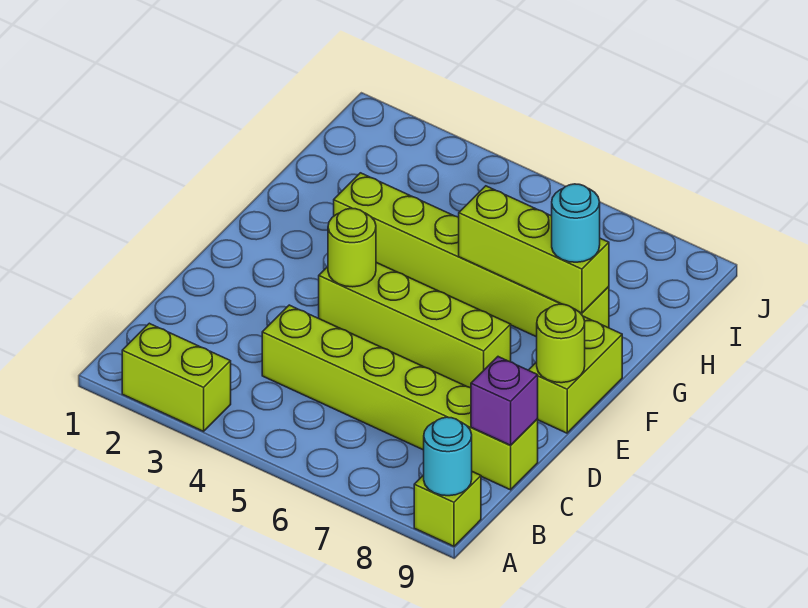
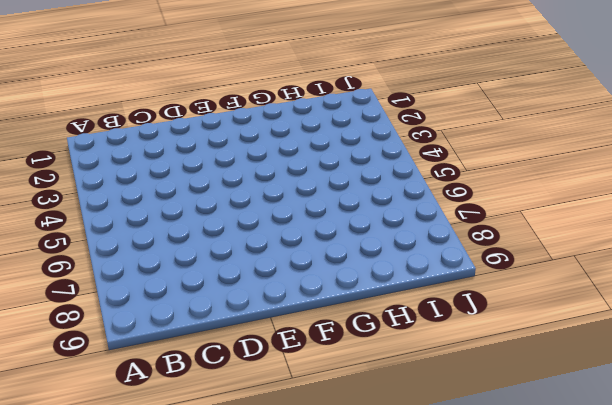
none -> lime 1x2 brick [122,323,231,431]
none -> lime 1x1 brick [414,472,481,546]
none -> lime 1x6 brick [262,305,538,490]

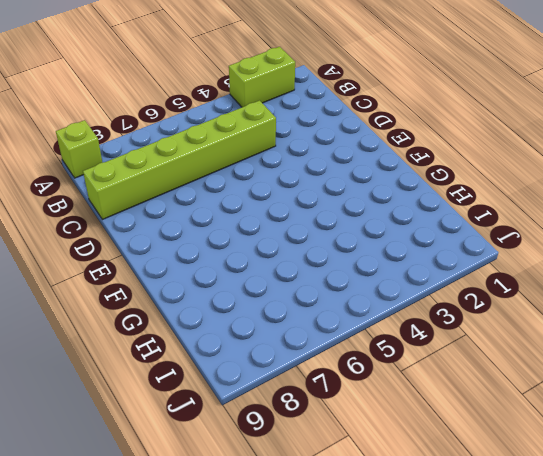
none -> lime 1x4 brick [319,263,511,388]
none -> lime 1x2 brick [529,316,622,433]
none -> lime 1x6 brick [334,173,609,337]

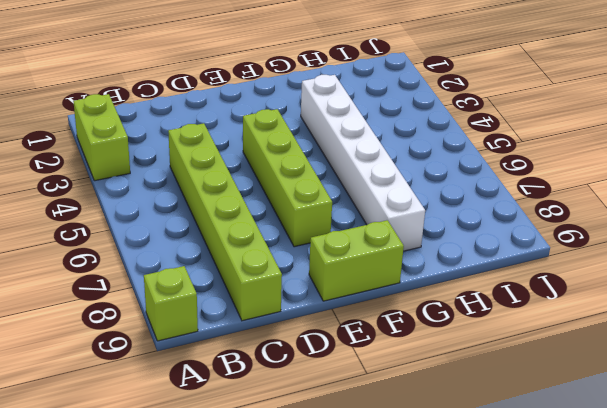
white 1x6 brick [301,75,425,251] -> lime 1x6 brick [334,173,609,337]
none -> cyan 1x1 round brick [424,417,472,496]
none -> purple 1x1 brick [471,357,538,445]
none -> lime 1x1 round brick [328,209,376,287]

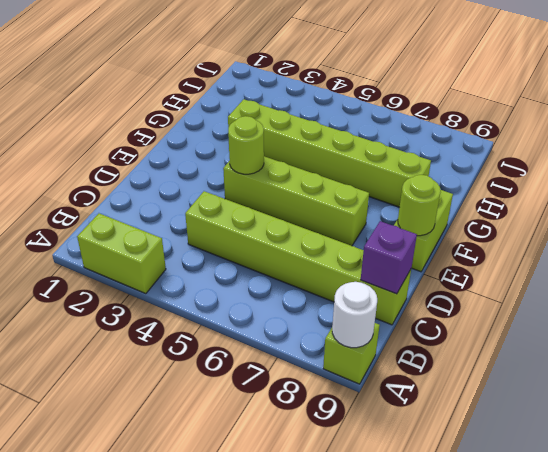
white 1x1 round brick [332,282,377,348] -> cyan 1x1 round brick [424,417,472,496]
none -> lime 1x3 brick [459,186,609,313]
none -> cyan 1x1 round brick [552,184,600,262]

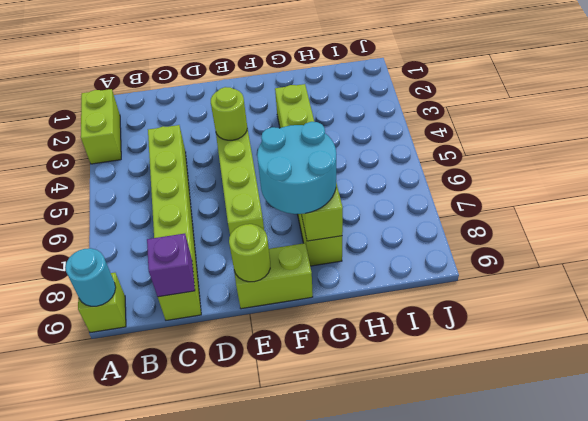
cyan 2x2 round brick [257,122,336,214] -> cyan 1x1 round brick [552,184,600,262]

